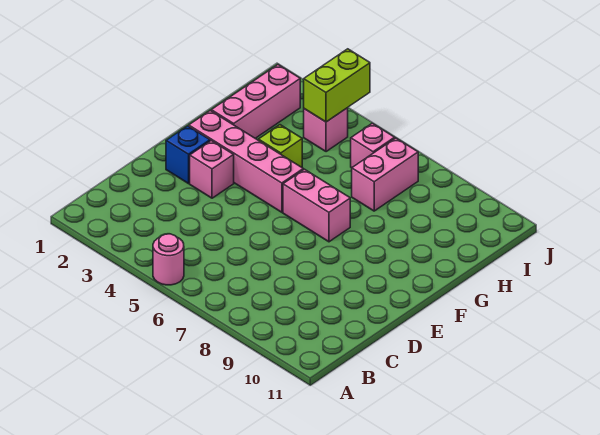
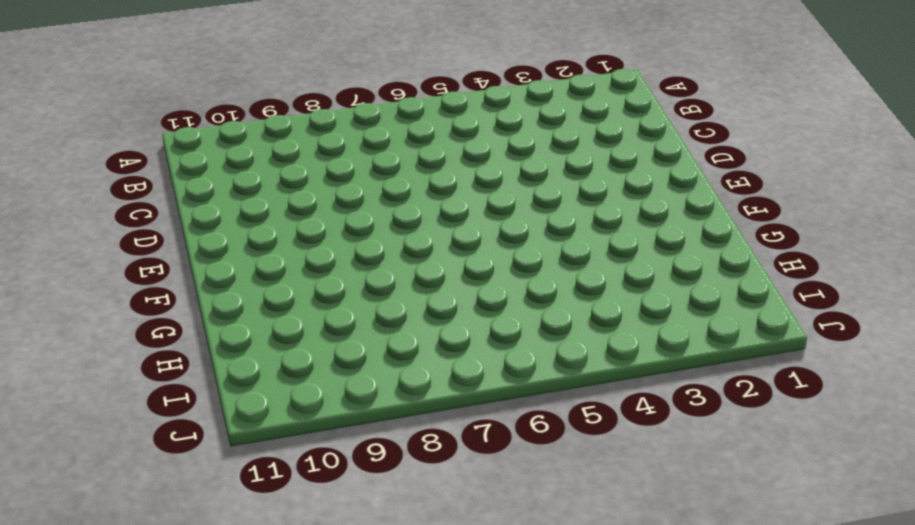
none -> pink 1x1 round brick [153,234,184,285]
none -> blue 1x1 brick [166,126,210,184]

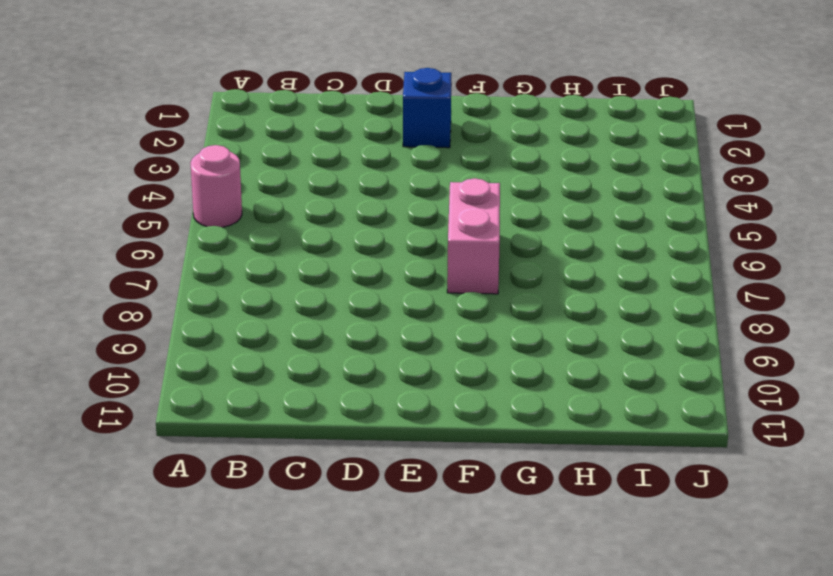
none -> pink 1x1 brick [190,141,234,198]
none -> pink 1x4 brick [189,111,303,212]

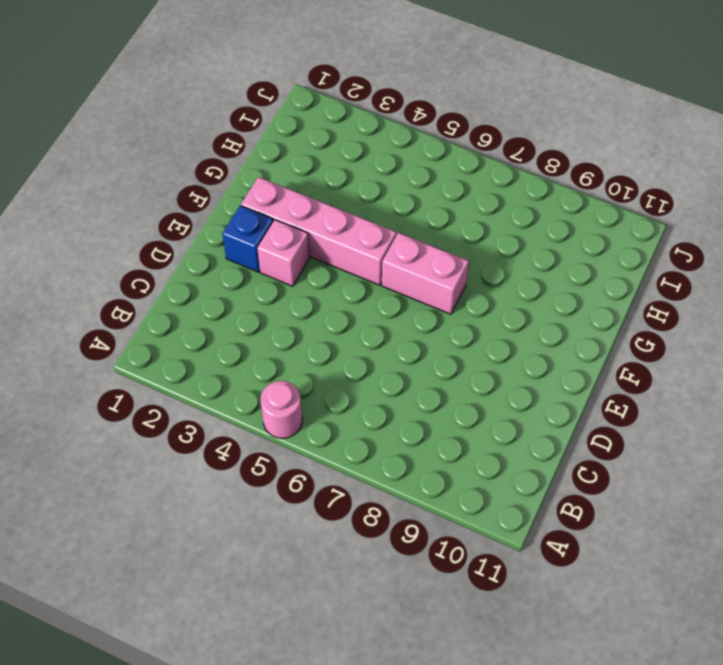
none -> pink 1x3 brick [211,65,300,138]
none -> lime 1x1 brick [258,125,302,167]

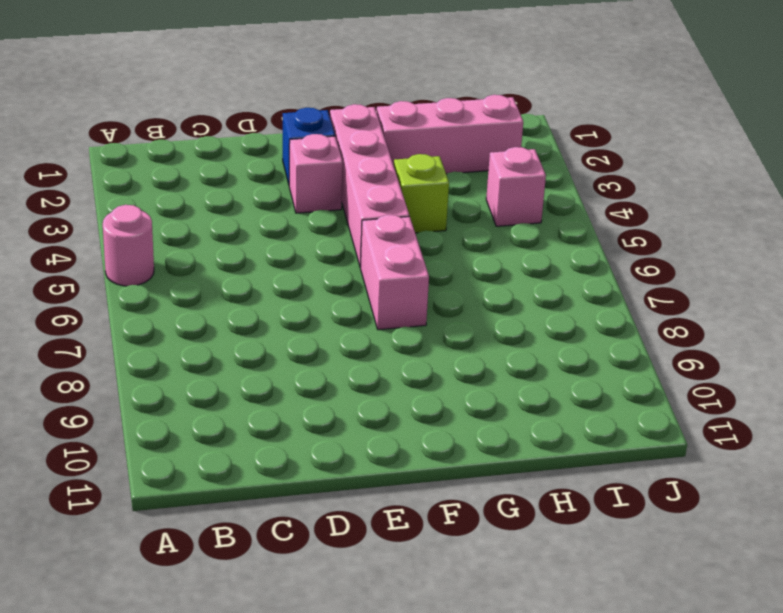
none -> pink 1x2 brick [352,138,418,211]
none -> pink 1x1 brick [351,123,395,168]

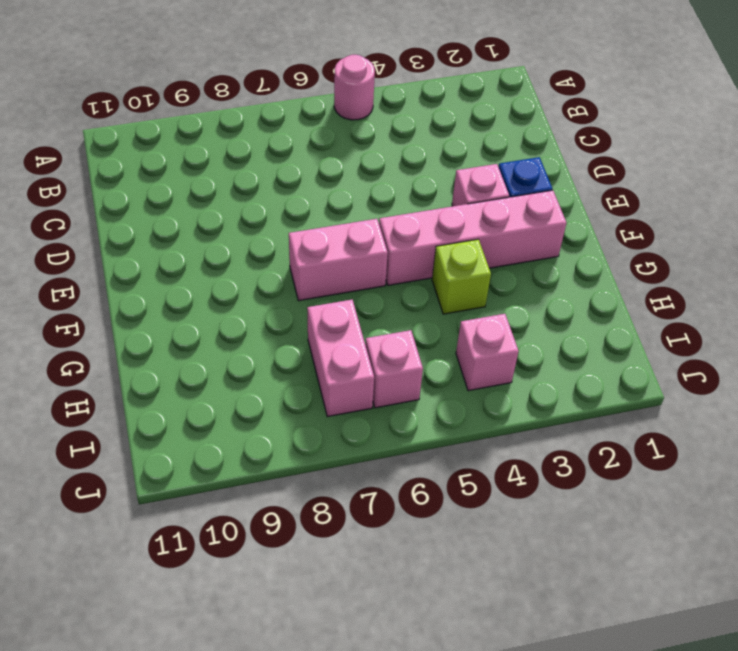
none -> pink 1x3 brick [211,65,300,138]
none -> lime 1x2 brick [304,49,370,122]

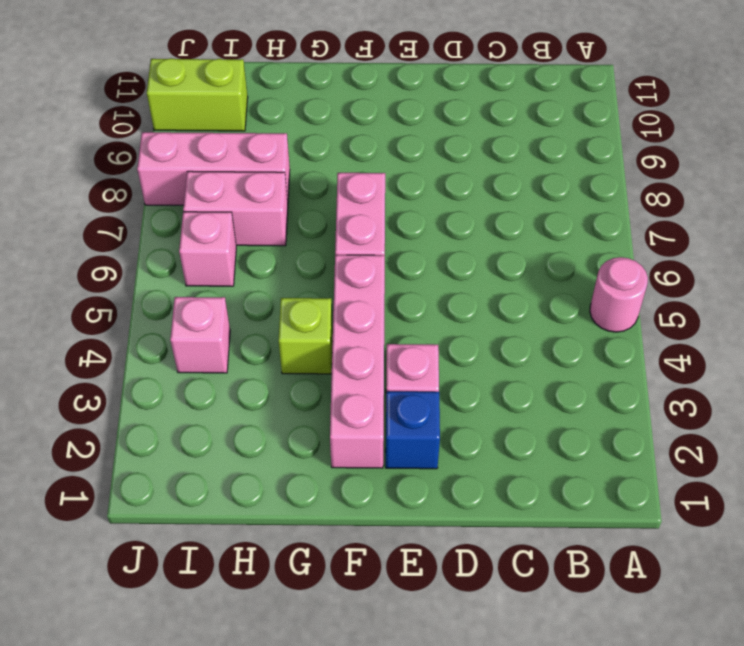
pink 1x3 brick [137,132,290,205] -> pink 1x3 brick moved to [211,65,300,138]
lime 1x2 brick [147,58,248,131] -> lime 1x2 brick moved to [304,49,370,122]

